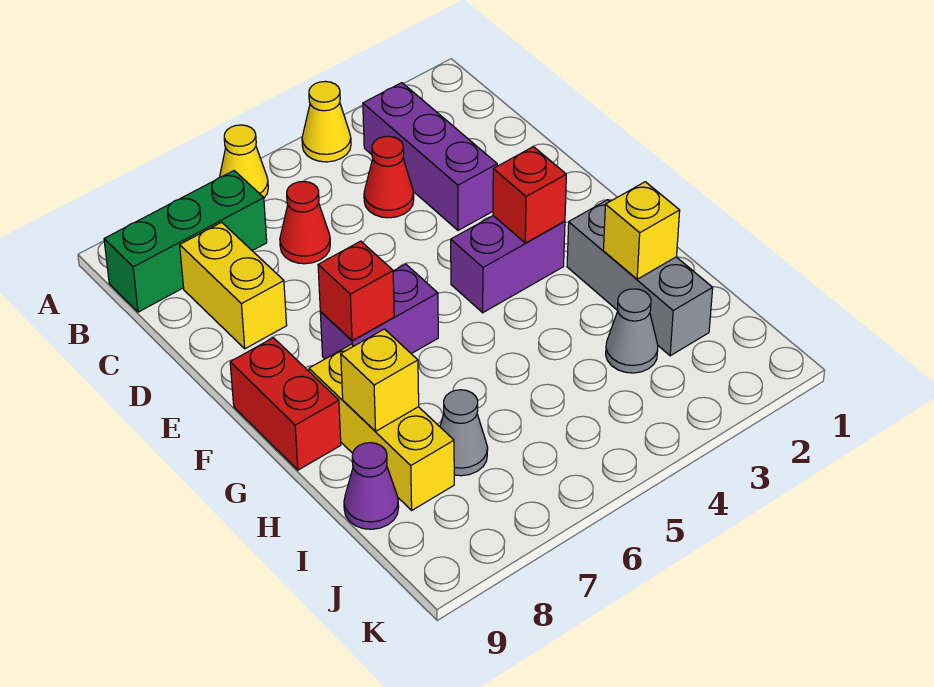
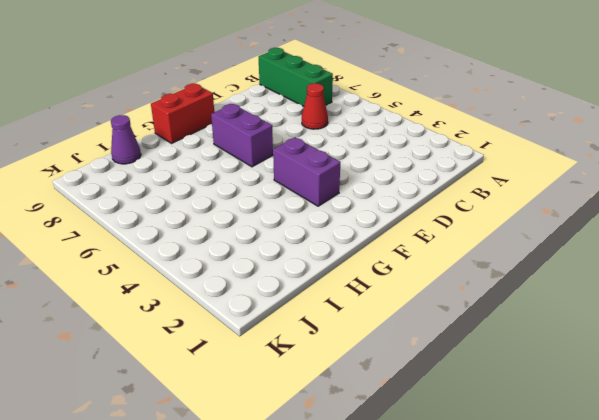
none -> yellow 1x1 cone [302,81,351,162]
none -> yellow 1x1 cone [220,125,268,197]
none -> purple 1x3 brick [363,83,497,230]

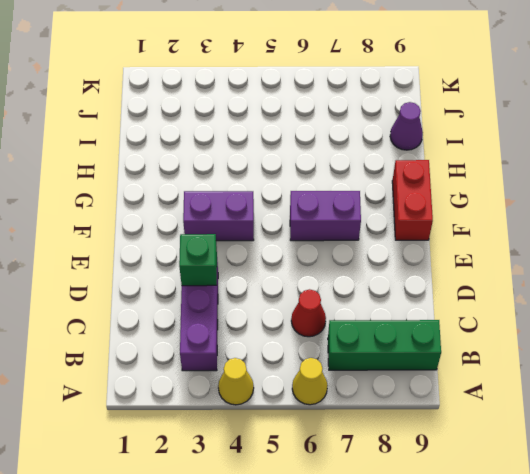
green 1x1 brick [179,234,217,286] -> none
none -> red 1x1 cone [364,136,414,218]
none -> yellow 1x2 brick [180,222,287,349]
none -> grey 1x3 brick [567,200,713,356]

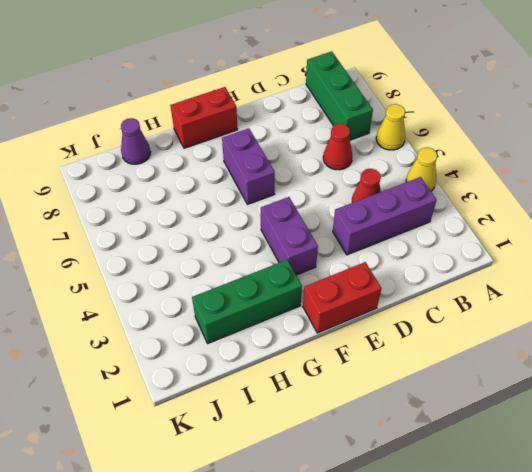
red 1x2 brick [303,262,381,333] -> none
green 1x3 brick [192,260,302,343] -> grey 1x3 brick [567,200,713,356]
none -> yellow 1x2 brick [180,222,287,349]
none -> yellow 1x3 brick [309,344,454,510]
none -> grey 1x1 cone [606,289,658,373]

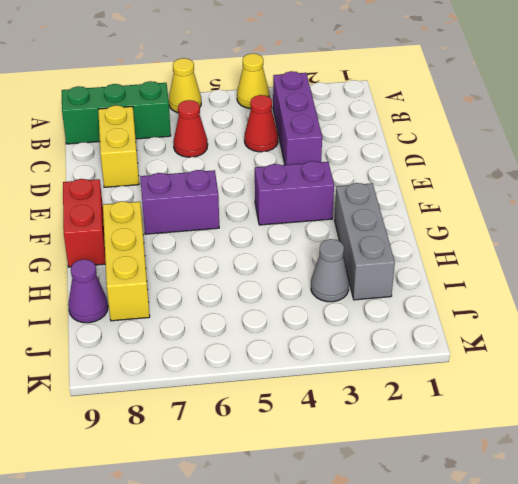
none -> grey 1x1 cone [440,390,488,476]
none -> red 1x1 brick [493,147,566,243]
none -> red 1x1 brick [318,241,394,341]

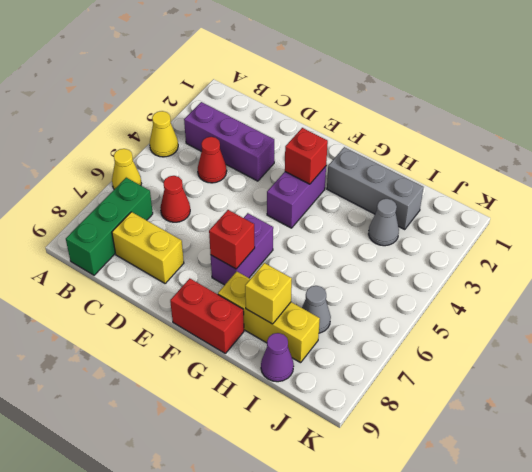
none -> yellow 1x1 brick [603,182,680,279]

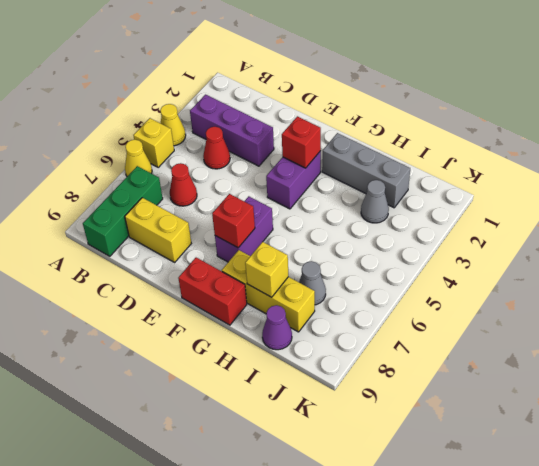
yellow 1x1 brick [133,118,174,167] -> yellow 1x1 brick moved to [603,182,680,279]

